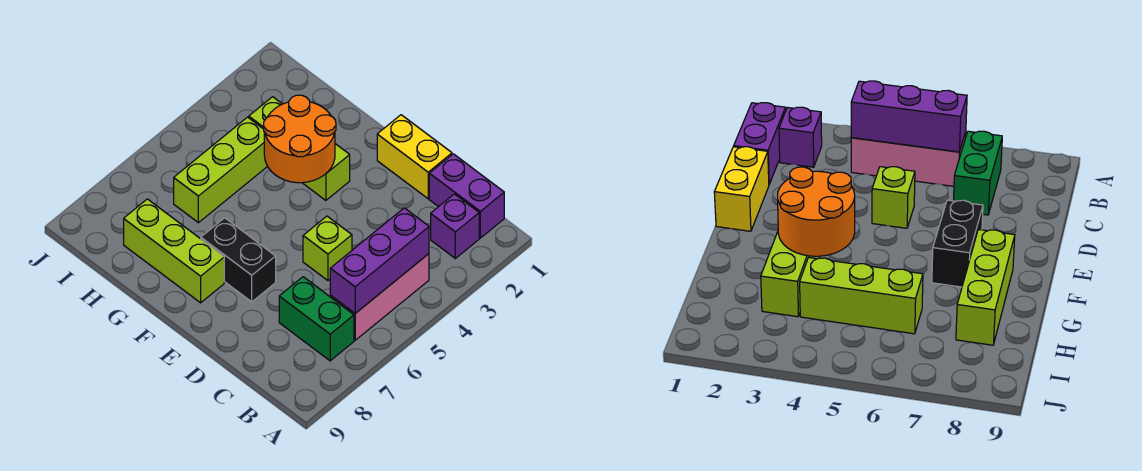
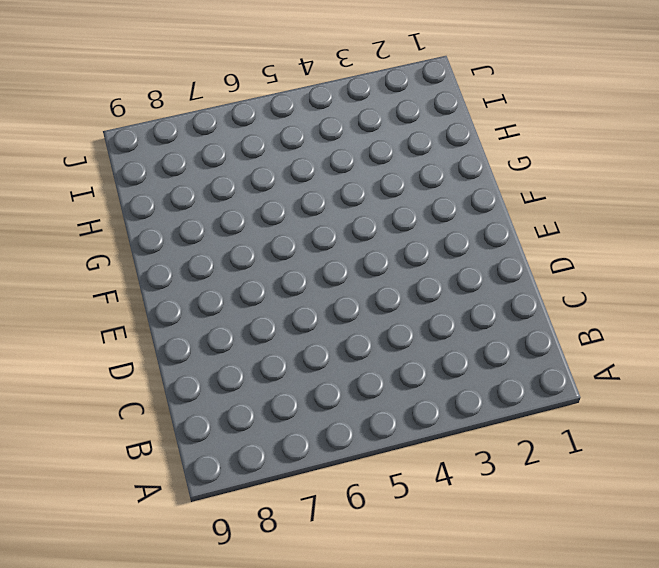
none -> purple 1x2 brick [429,154,504,238]
none -> purple 1x1 brick [431,194,479,258]
none -> pink 1x3 brick [330,254,429,340]

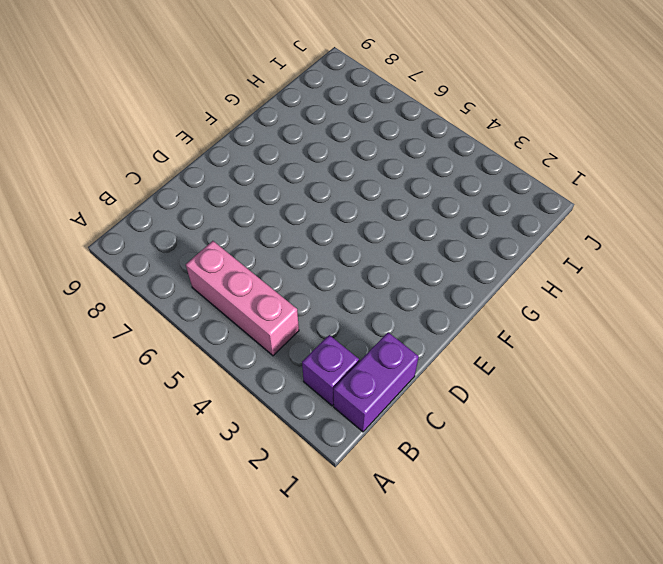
none -> green 1x2 brick [279,277,354,361]
none -> yellow 1x2 brick [377,115,452,199]
none -> lime 1x1 brick [303,216,352,280]

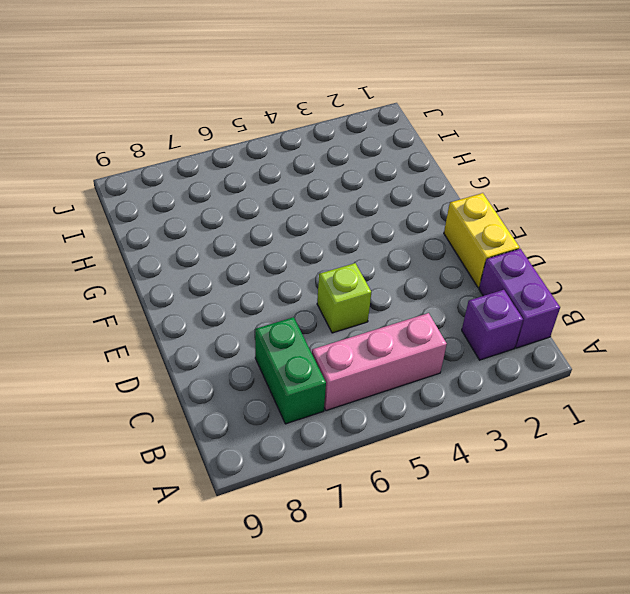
none -> black 1x2 brick [201,218,276,302]
none -> lime 1x3 brick [249,97,350,200]
none -> lime 1x3 brick [124,199,224,303]

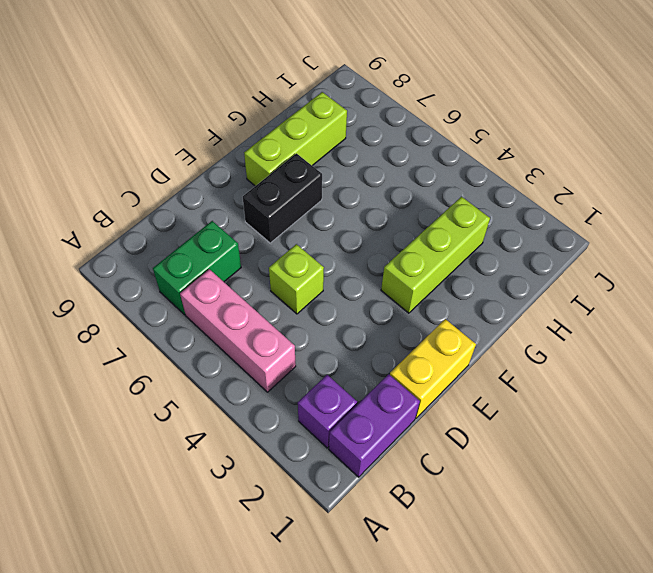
none -> lime 1x3 brick [174,117,267,223]
none -> purple 1x3 brick [330,208,429,313]
none -> orange 2x2 round brick [264,95,336,183]

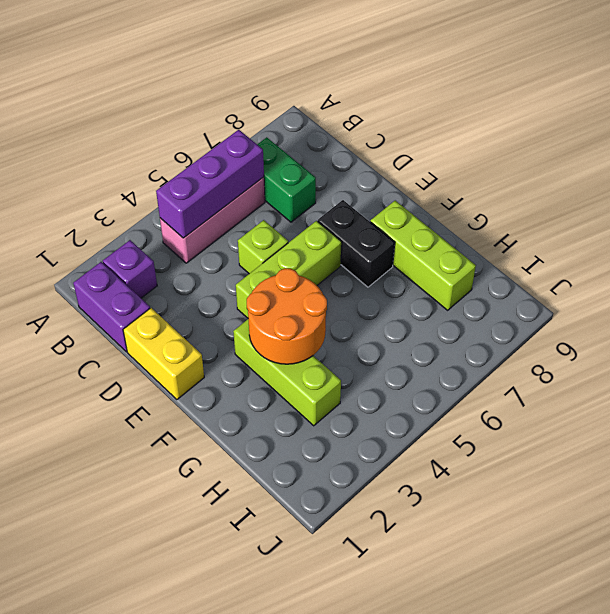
lime 1x3 brick [236,221,342,318] -> lime 1x3 brick moved to [174,117,267,223]

